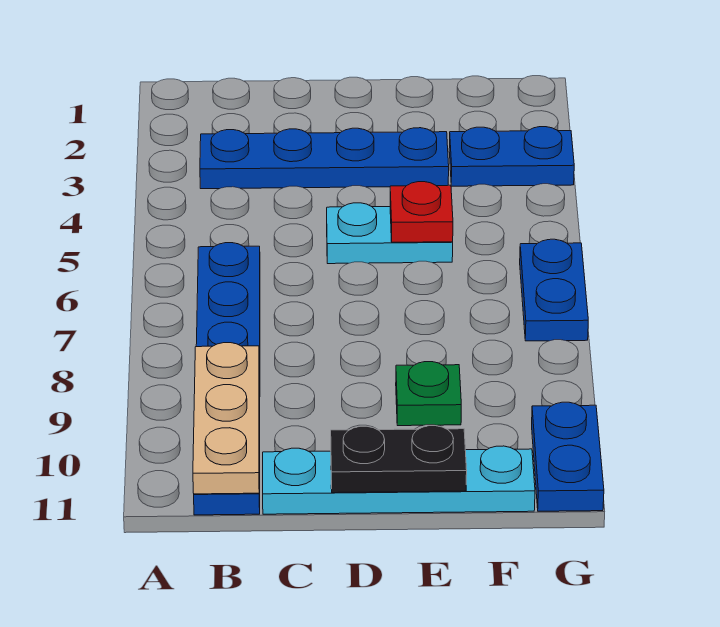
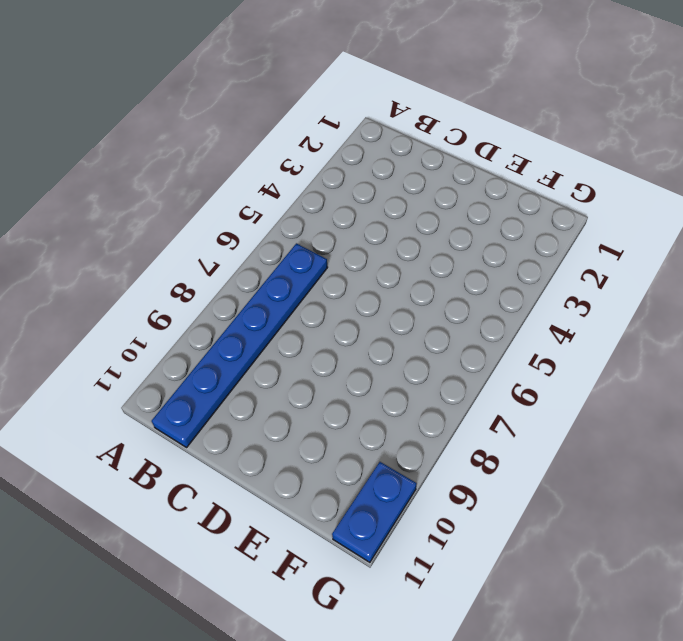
none -> blue 1x4 plate [200,128,449,189]
none -> cyan 1x4 plate [263,446,535,514]

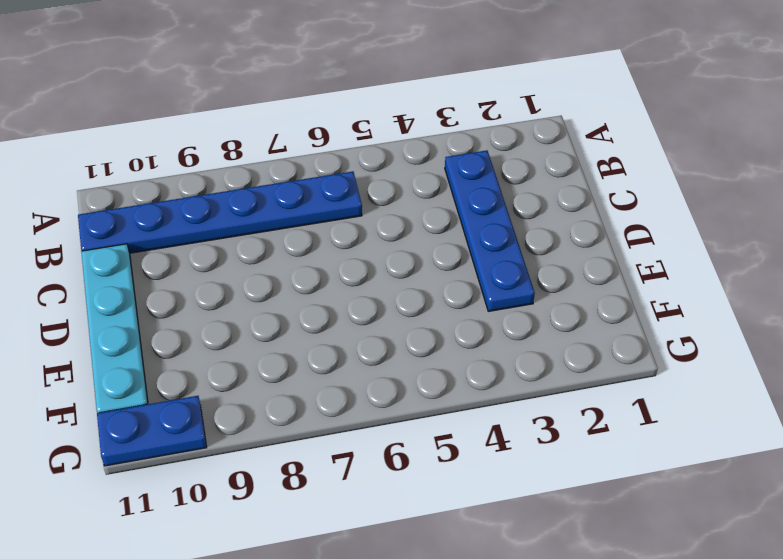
none -> cyan 1x2 plate [327,203,453,264]
none -> green 1x1 plate [396,362,461,426]

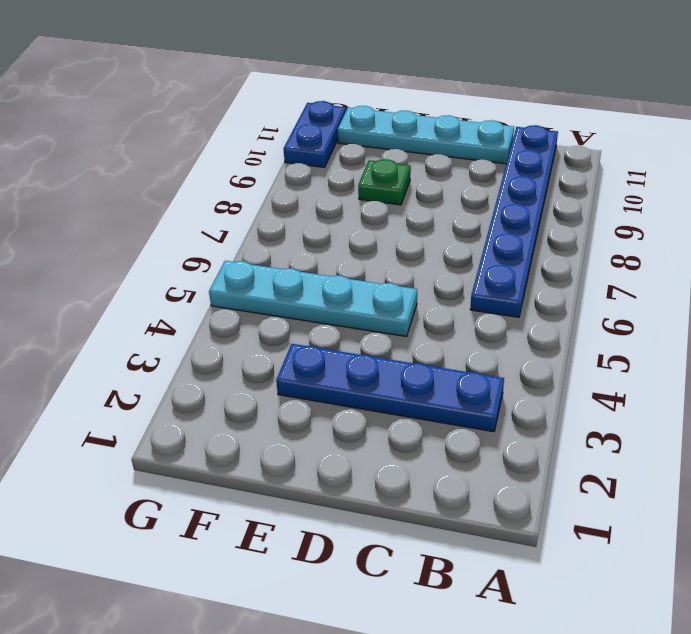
cyan 1x4 plate [209,261,417,337] -> cyan 1x2 plate [327,203,453,264]
none -> blue 1x2 plate [449,127,574,186]
none -> blue 1x2 plate [520,239,588,341]

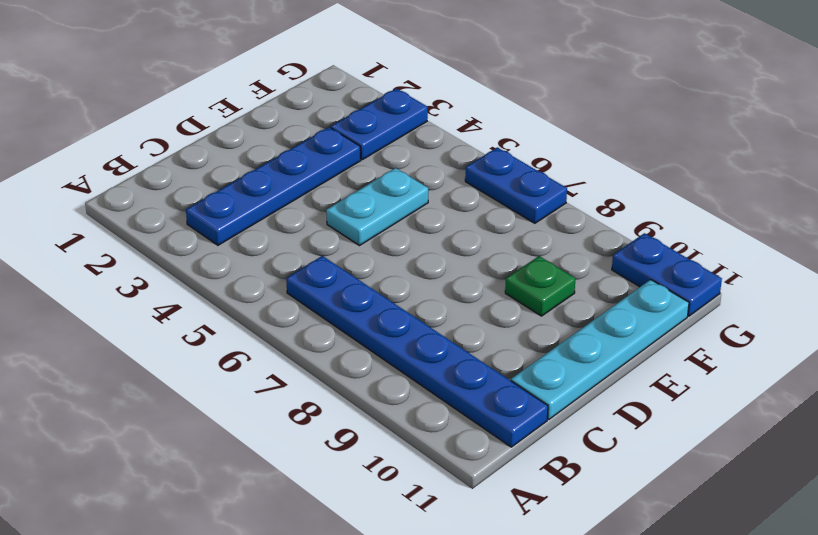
none -> tan 1x3 plate [193,343,259,494]
none -> black 1x2 plate [331,426,467,493]

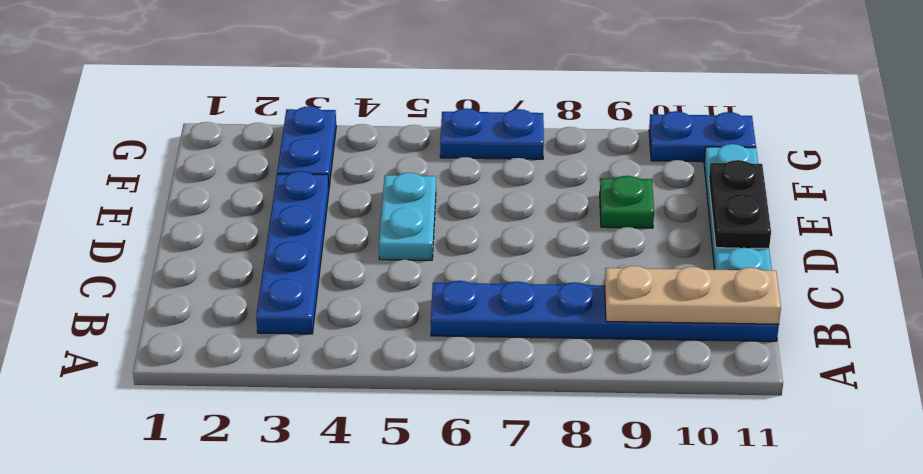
none -> red 1x1 plate [390,182,453,242]

